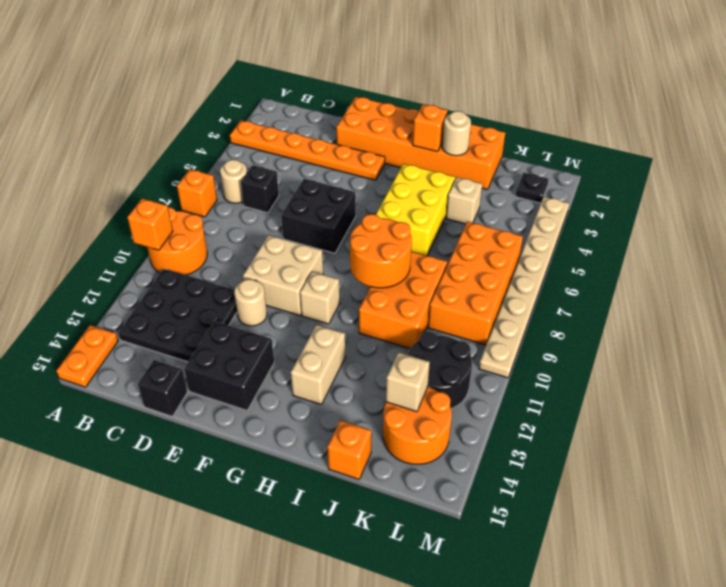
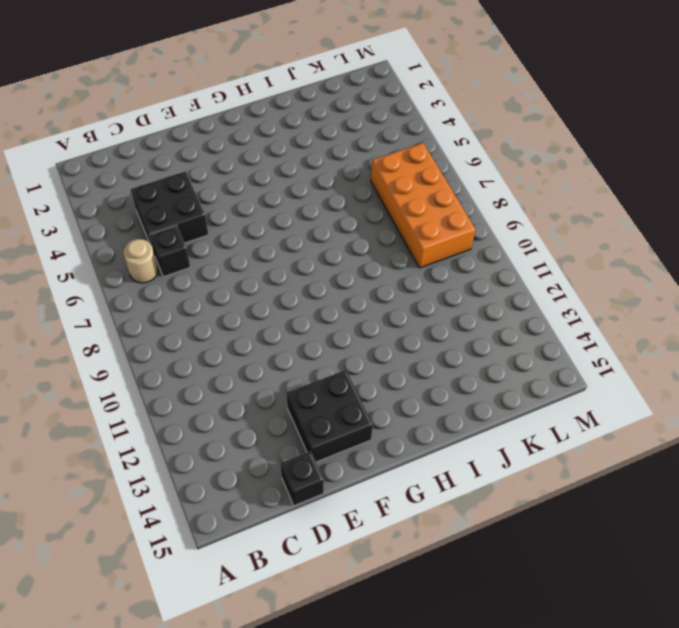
black 2x2 brick [130,171,209,245] -> black 2x2 brick moved to [281,179,356,253]
none -> orange 1x6 plate [230,120,385,180]
none -> orange 1x1 brick [177,169,217,217]
none -> orange 2x2 round brick [147,207,207,275]

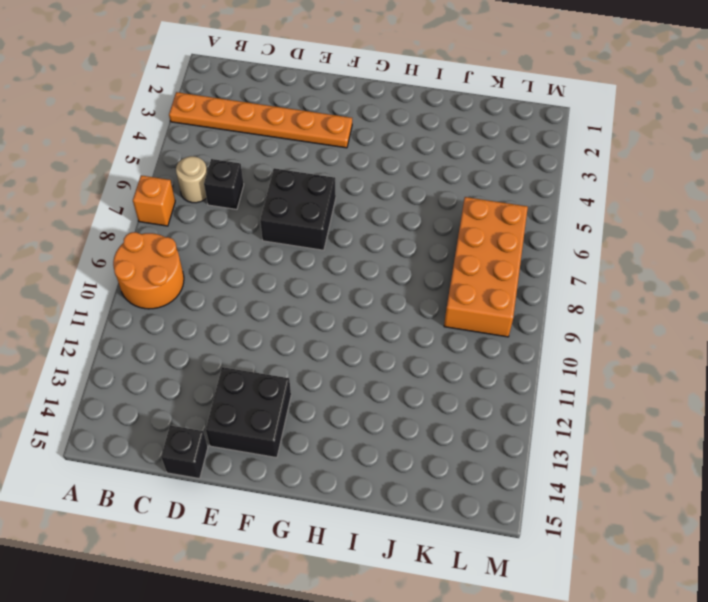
none -> orange 1x2 plate [56,325,118,387]
none -> black 3x3 plate [118,269,237,362]
none -> orange 2x6 brick [336,97,505,190]

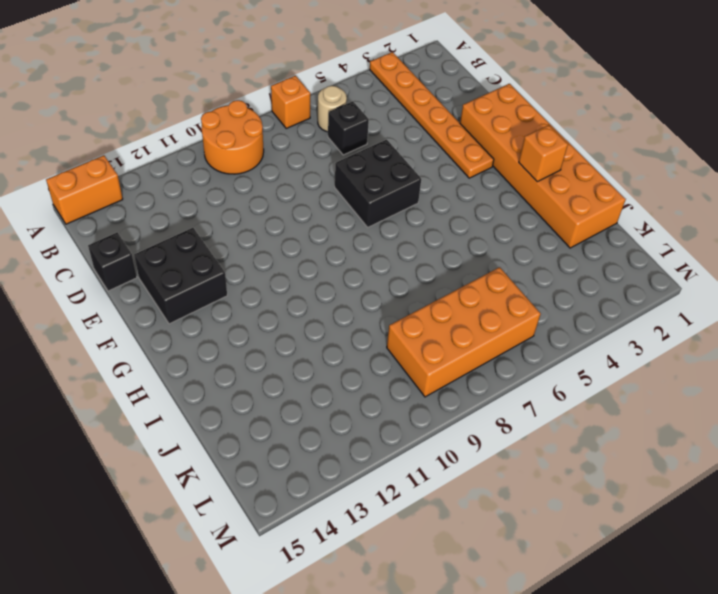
orange 1x2 brick [46,155,123,224] -> orange 1x2 plate [56,325,118,387]
none -> black 3x3 plate [118,269,237,362]
none -> tan 2x2 brick [243,235,323,315]
none -> tan 1x1 round brick [234,279,267,326]

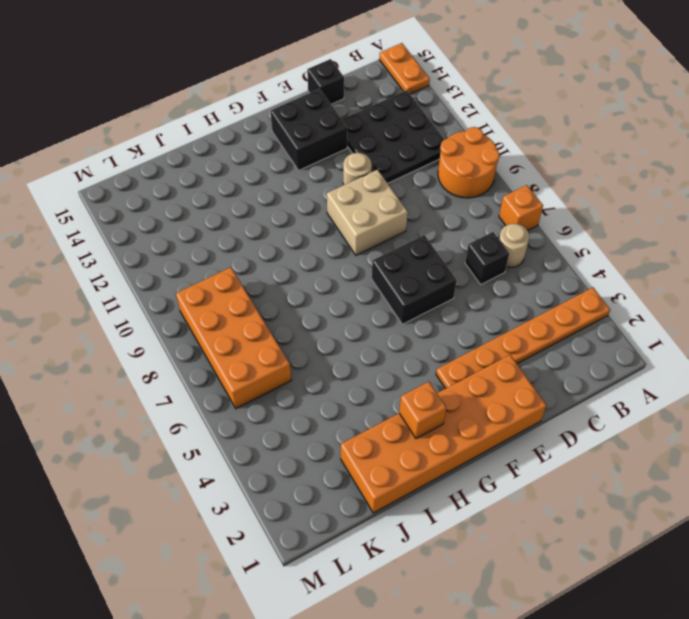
none -> tan 1x1 brick [300,272,340,324]
none -> yellow 2x3 brick [376,164,455,256]
none -> tan 1x2 brick [291,325,345,405]

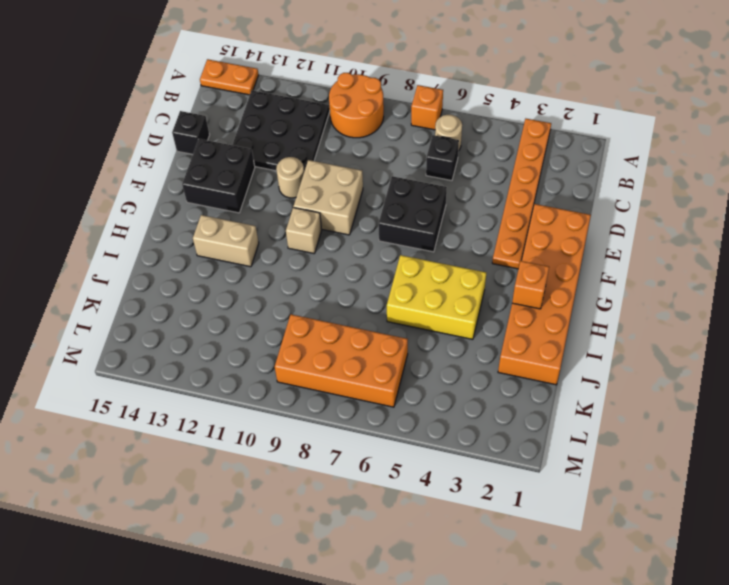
none -> orange 2x3 brick [359,251,447,348]
none -> tan 1x1 brick [446,177,482,224]
none -> orange 1x1 brick [327,420,371,479]

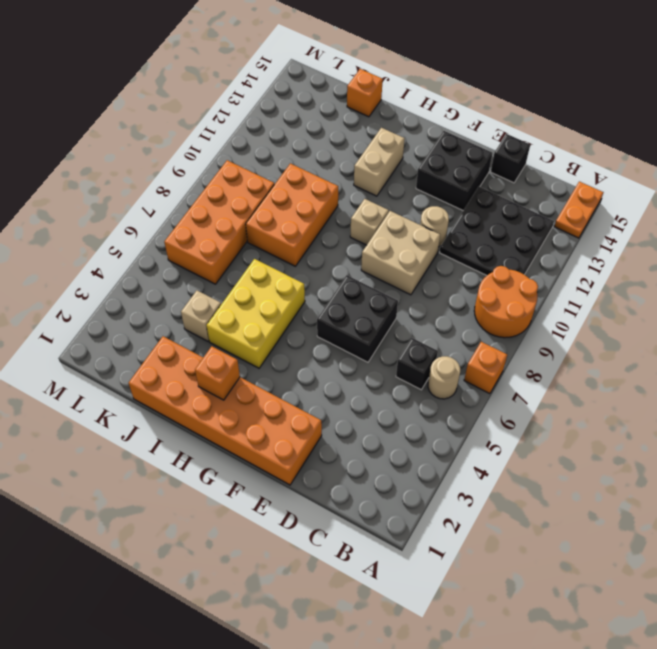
none -> orange 1x6 plate [230,120,385,180]
none -> black 2x2 round brick [408,332,472,409]
none -> orange 2x2 round brick [383,387,452,464]

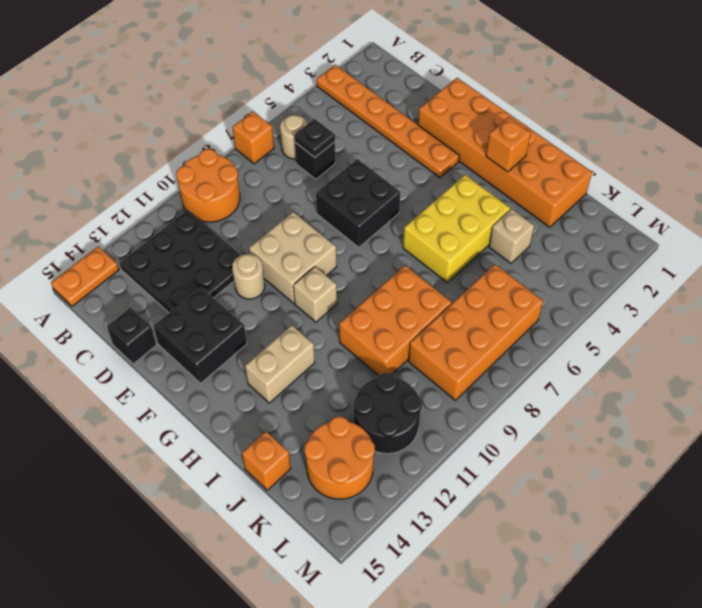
black 1x1 plate [294,119,335,157] -> black 1x1 plate moved to [515,173,549,203]
none -> tan 1x8 plate [479,197,569,378]
none -> orange 1x1 brick [127,198,173,250]
none -> orange 2x2 round brick [350,214,412,288]

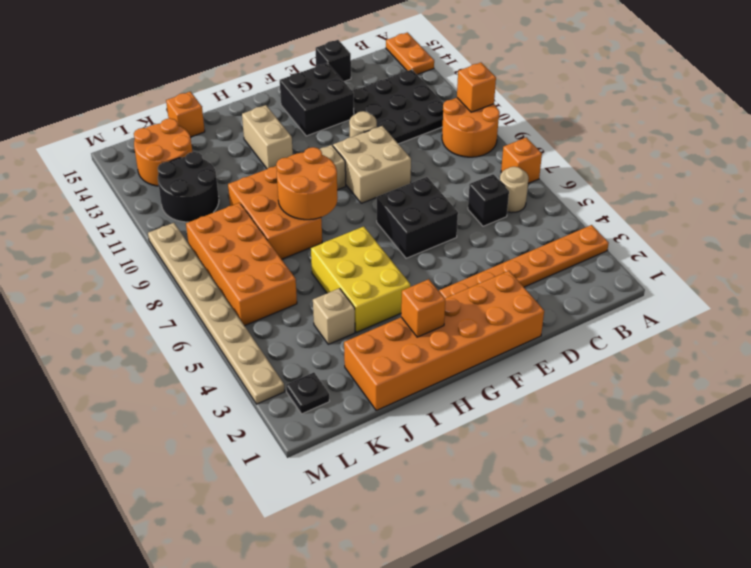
none -> tan 1x1 round brick [442,111,471,156]
none -> tan 1x1 brick [386,352,430,412]

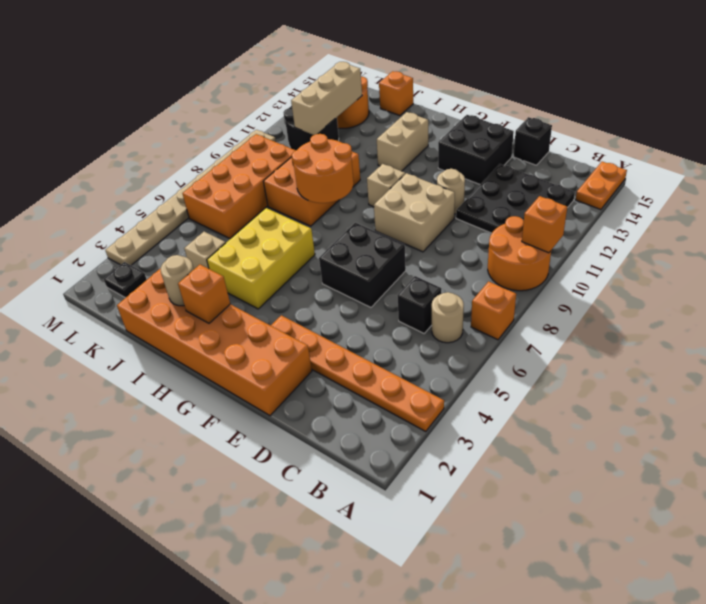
tan 1x3 brick [291,62,362,135] -> tan 1x1 brick [386,352,430,412]

